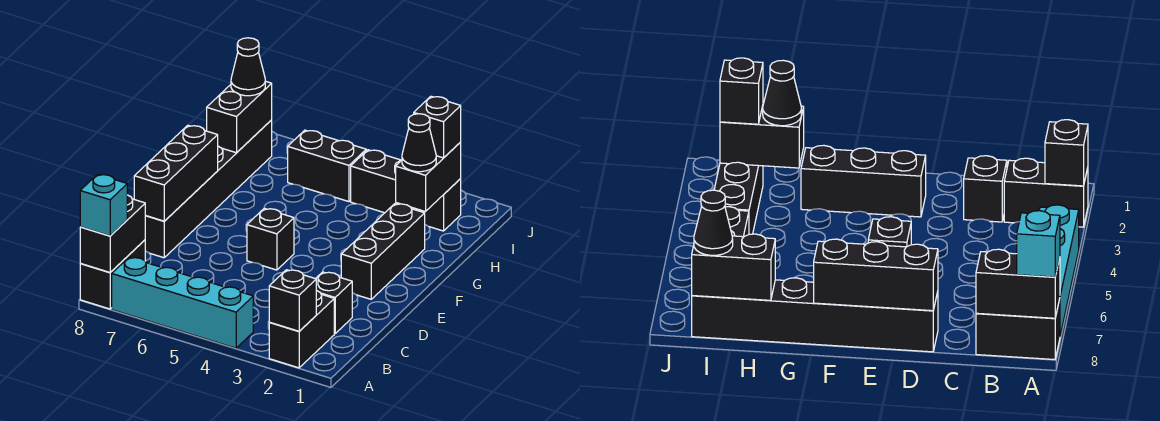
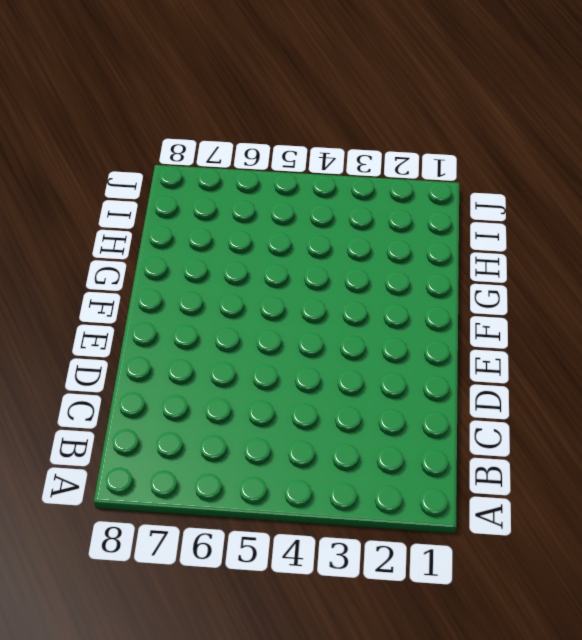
none -> black 1x2 brick [269,290,334,368]
none -> cyan 1x4 brick [112,257,253,348]
none -> black 1x2 brick [80,240,145,309]

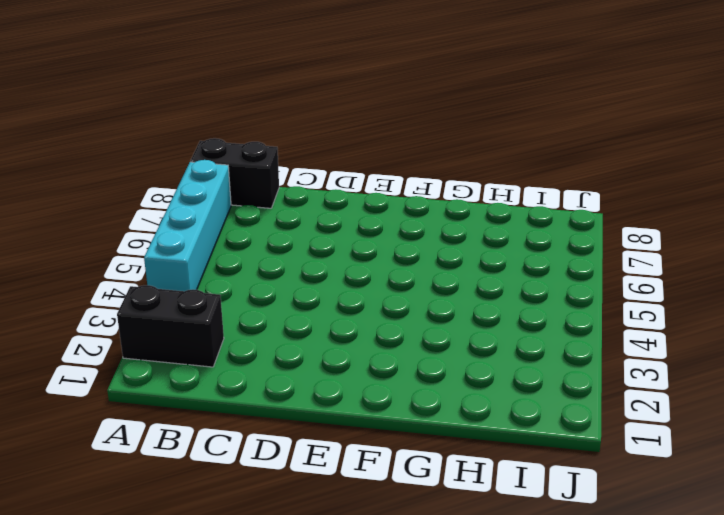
none -> black 1x1 brick [316,272,352,334]
none -> black 1x6 brick [145,120,272,258]
none -> black 1x3 brick [341,204,425,299]

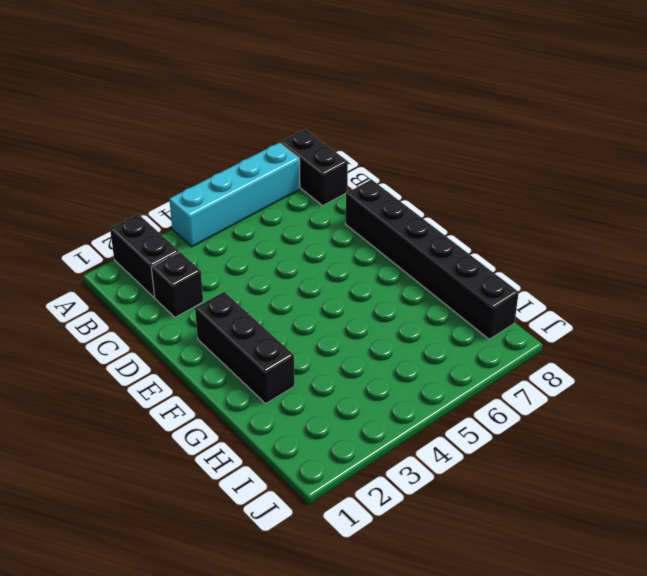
none -> black 1x1 brick [247,208,294,270]
none -> black 1x3 brick [351,150,461,231]
none -> black 1x2 brick [288,130,366,202]

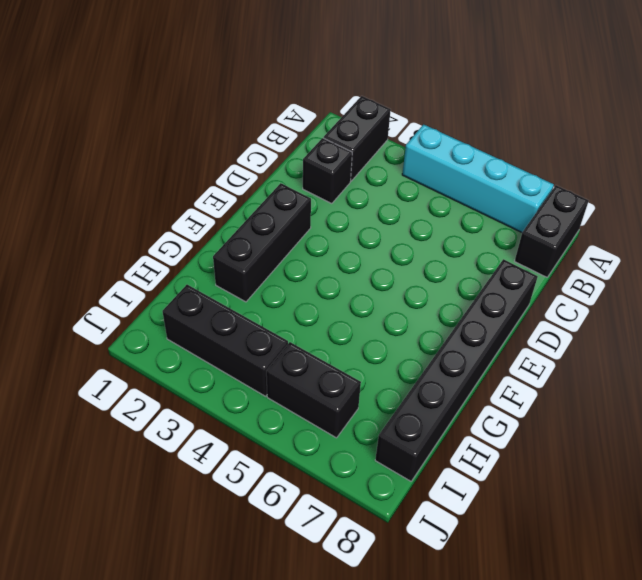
none -> black 1x1 brick [247,208,294,270]
none -> black 1x1 brick [269,270,316,331]
none -> black 1x2 brick [80,195,145,273]

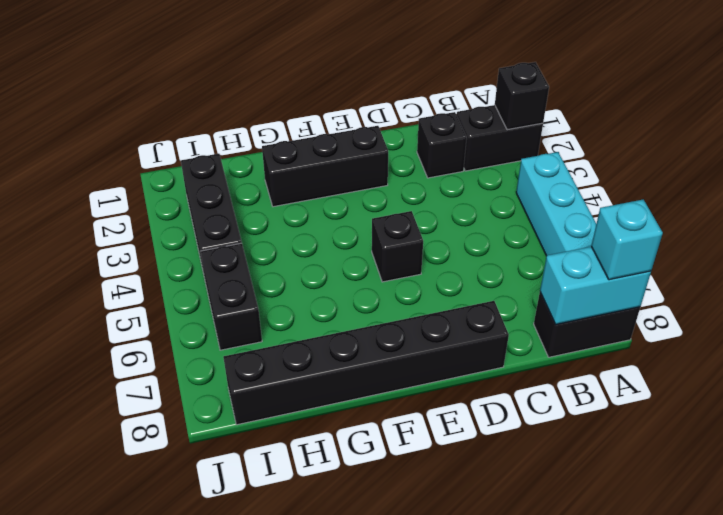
cyan 1x2 brick [540,247,651,324] -> black 1x2 brick [80,195,145,273]
none -> black 1x3 brick [134,125,218,221]
none -> black 1x2 brick [396,142,461,212]
none -> black 1x2 brick [207,81,272,153]

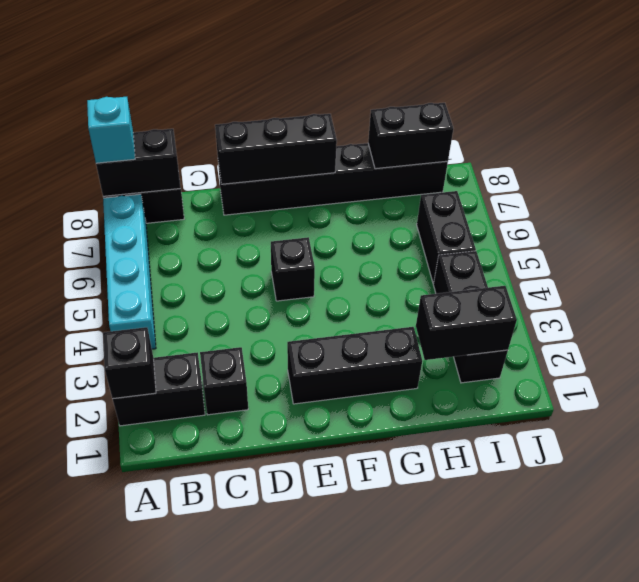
none -> black 1x1 cone [402,114,436,172]
none -> black 1x1 brick [414,96,461,158]
none -> black 1x1 cone [231,38,265,96]

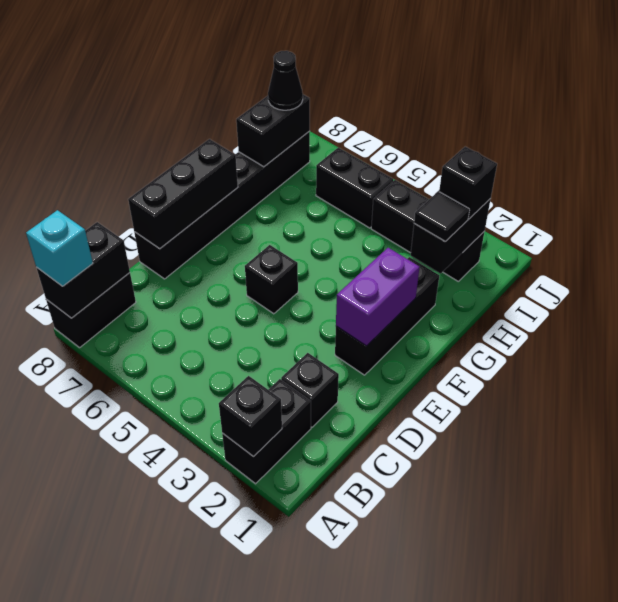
purple 1x2 brick [336,248,419,346] -> none
black 1x1 tile [414,191,470,241] -> black 1x1 cone [402,114,436,172]
none -> cyan 1x4 brick [112,257,253,348]

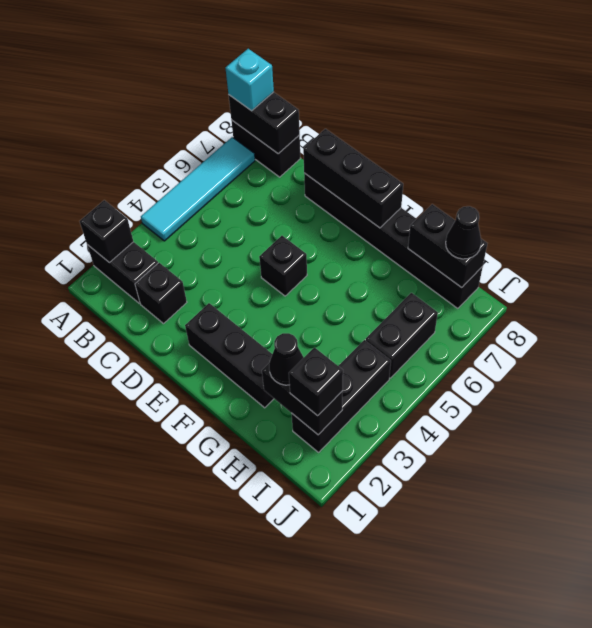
cyan 1x4 tile [141,137,255,241] -> cyan 1x4 brick [112,257,253,348]

